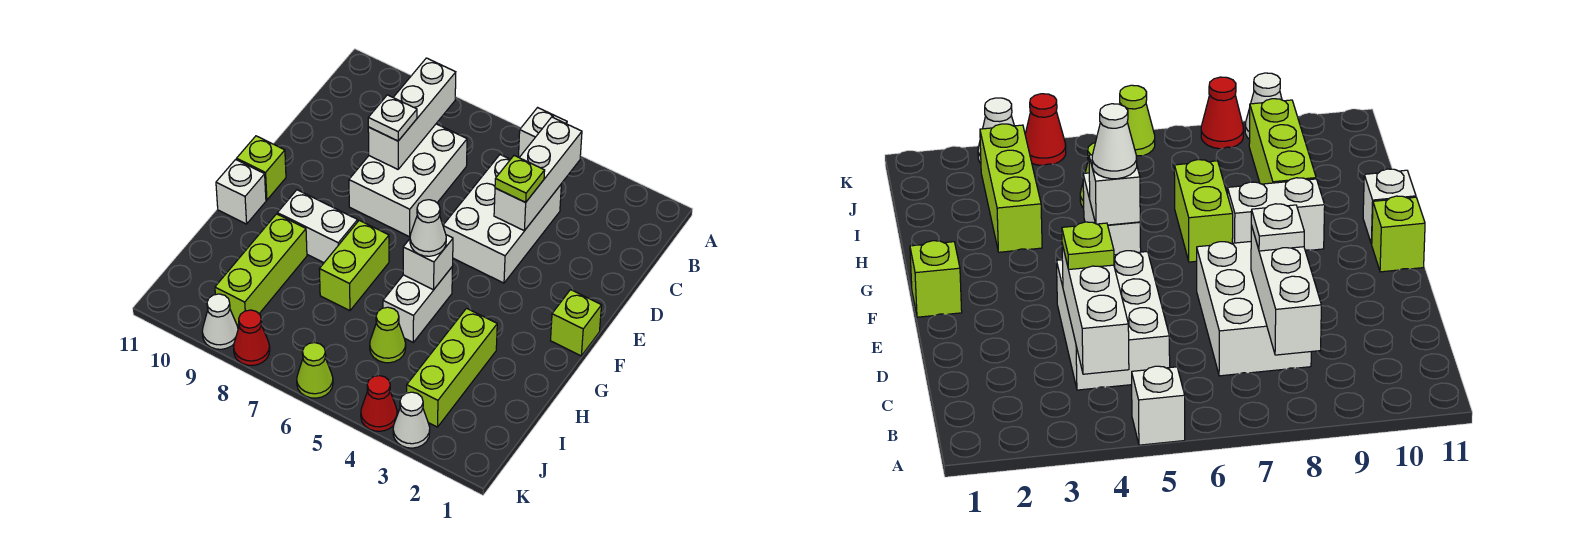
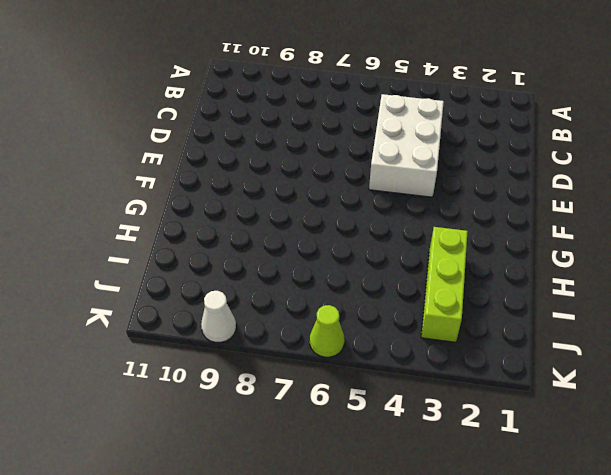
none -> white 1x1 brick [519,108,567,157]
none -> white 2x3 brick [349,124,467,237]
none -> lime 1x1 brick [551,290,602,356]

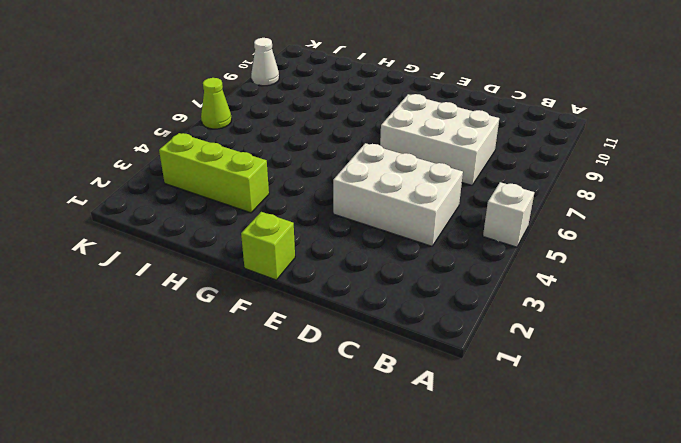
none -> lime 1x1 brick [237,136,286,200]
none -> white 1x2 brick [383,267,453,342]
none -> lime 1x2 brick [319,220,389,311]

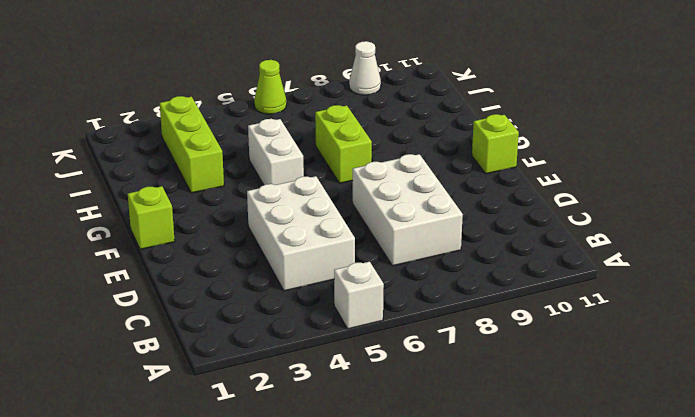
none -> white 1x2 brick [277,190,358,263]
none -> white 1x1 brick [216,160,266,224]
none -> lime 1x3 brick [215,214,307,325]

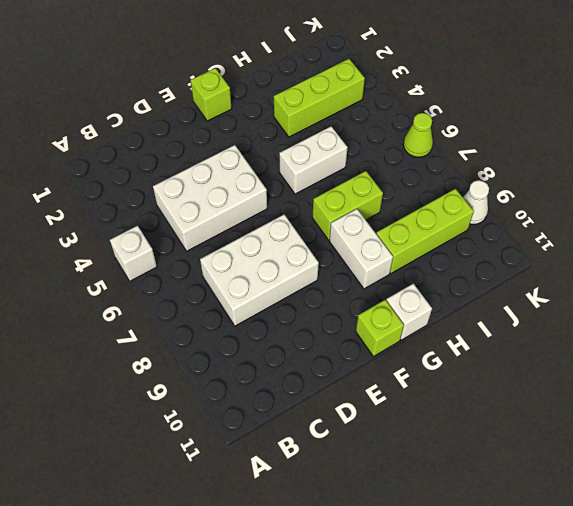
none -> lime 1x1 cone [370,307,406,363]
none -> white 1x1 cone [393,392,430,448]
none -> red 1x1 cone [361,376,397,431]

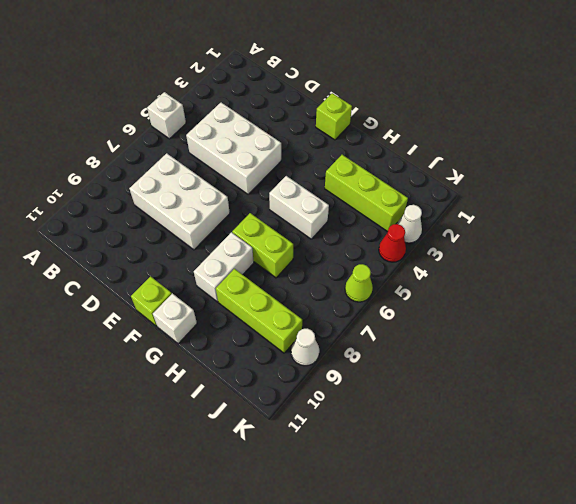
none -> lime 1x1 cone [370,307,406,363]
none -> red 1x1 cone [234,310,270,366]
none -> white 1x3 brick [494,117,582,231]

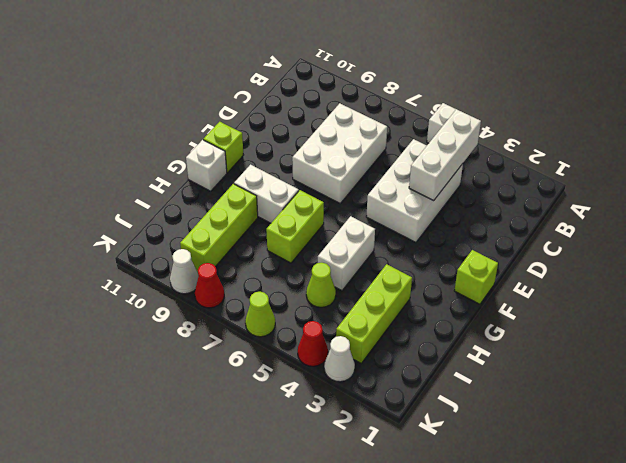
none -> white 1x3 brick [368,58,456,169]
none -> white 1x1 brick [403,235,453,290]
none -> lime 1x1 plate [495,156,545,202]

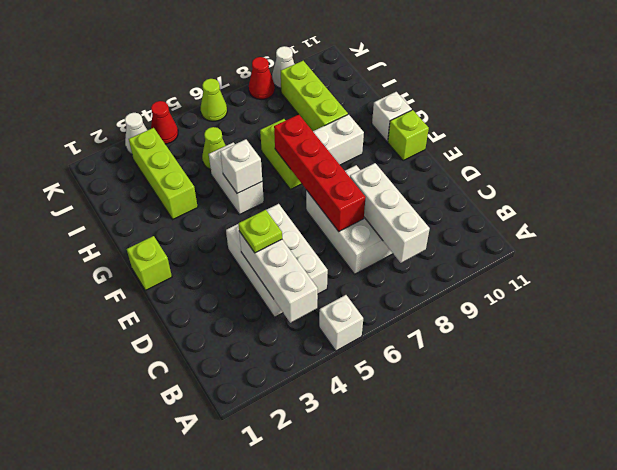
red 1x4 brick [274,114,366,231] -> none
none -> white 1x1 plate [368,95,417,141]
none -> white 1x1 cone [410,200,446,256]

